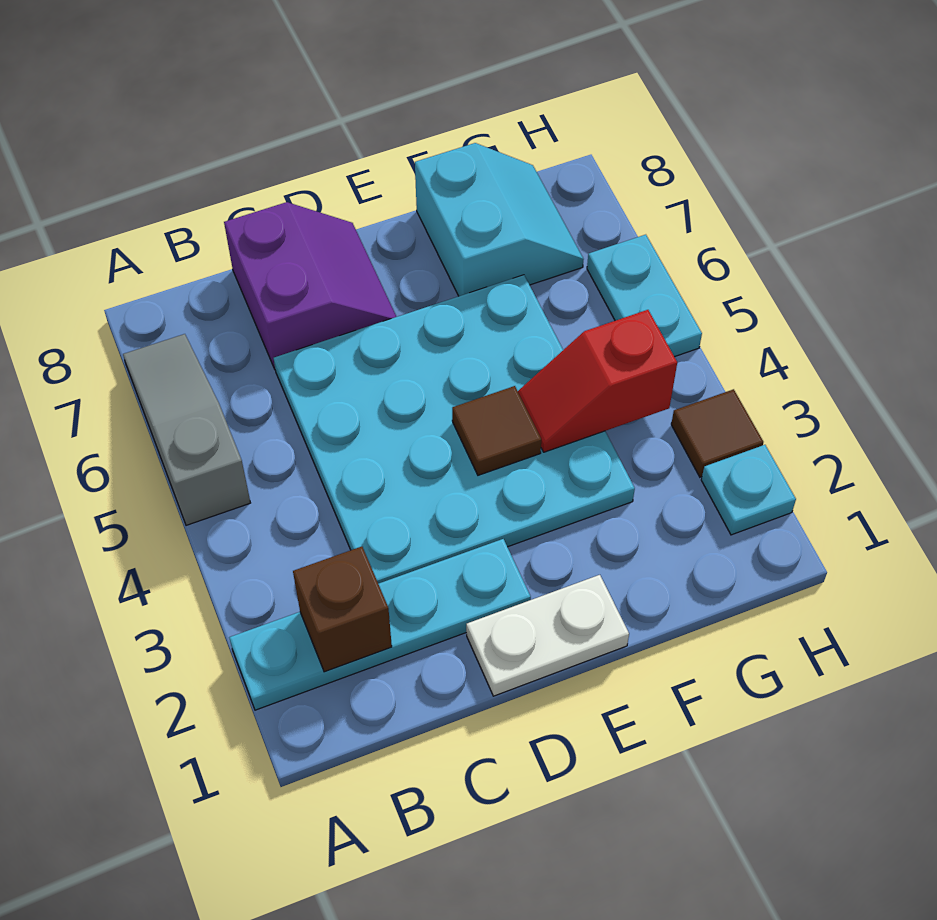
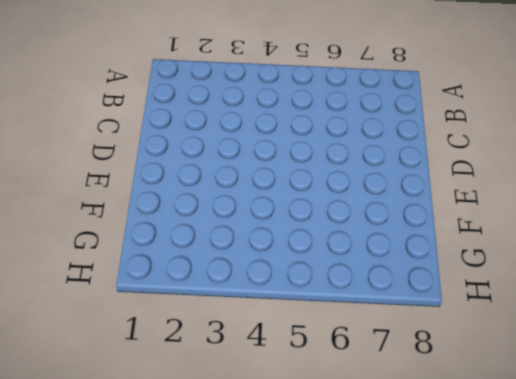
none -> cyan 1x4 plate [229,539,531,710]
none -> grey 1x3 slope [123,334,250,525]
none -> cyan 4x4 plate [274,275,635,584]

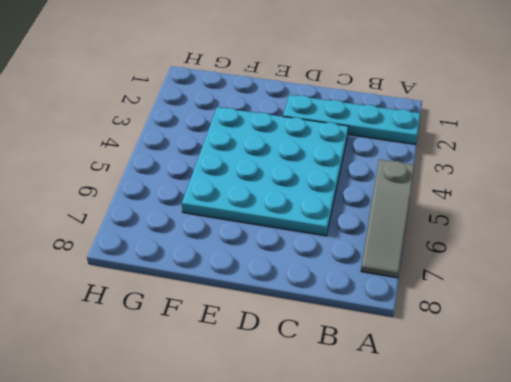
none -> purple 2x2 slope [224,202,396,369]
none -> white 1x2 plate [466,575,629,696]
none -> cyan 2x2 slope [415,143,584,296]

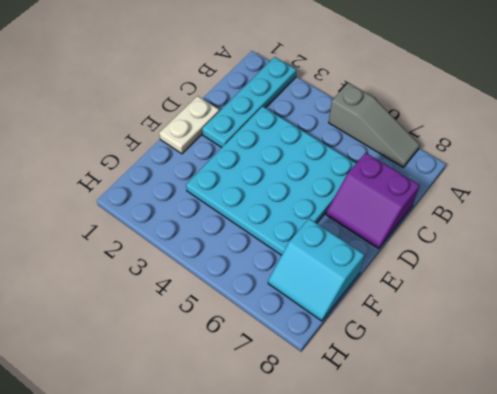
none -> cyan 1x1 plate [701,445,796,535]
none -> brown 1x1 tile [671,389,763,477]
none -> cyan 1x2 plate [587,235,702,357]

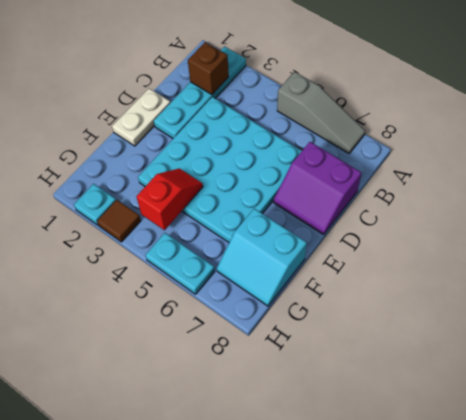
none -> brown 1x1 tile [452,386,541,475]

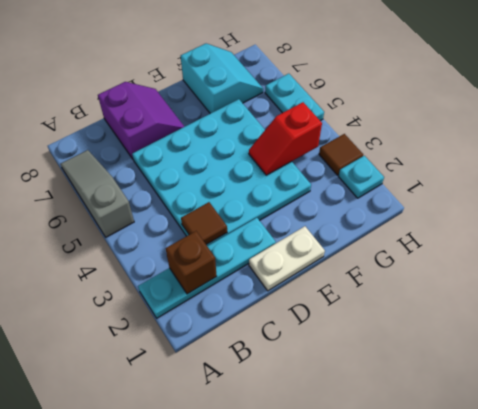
brown 1x1 tile [181,202,227,245] -> brown 1x1 tile moved to [452,386,541,475]

